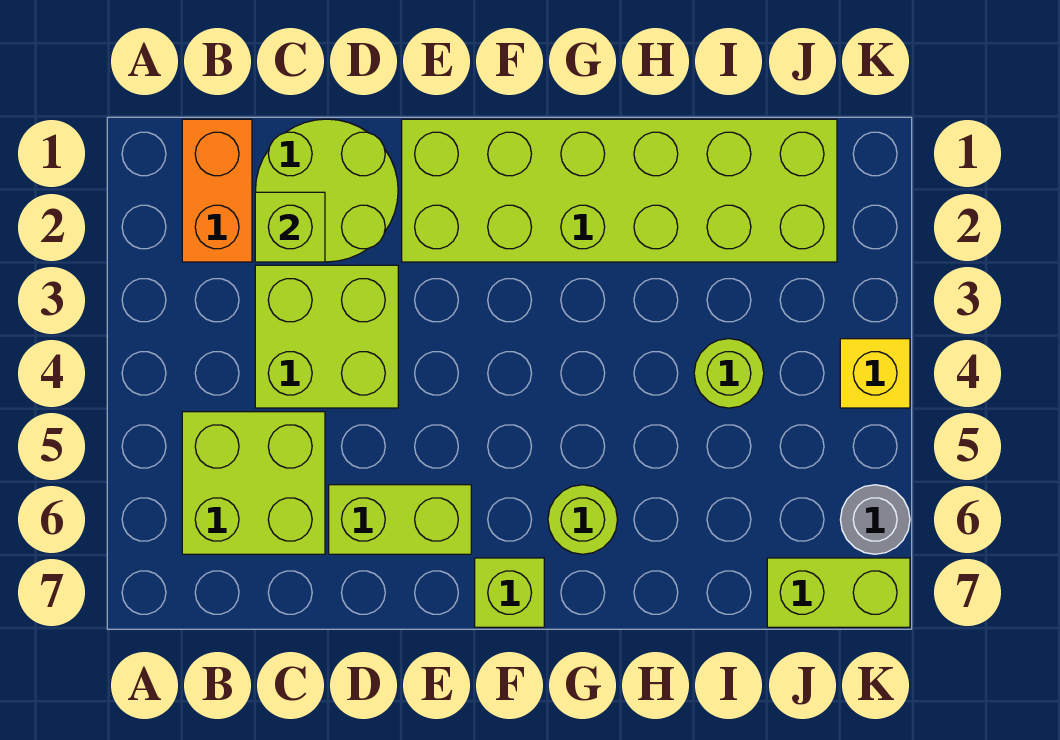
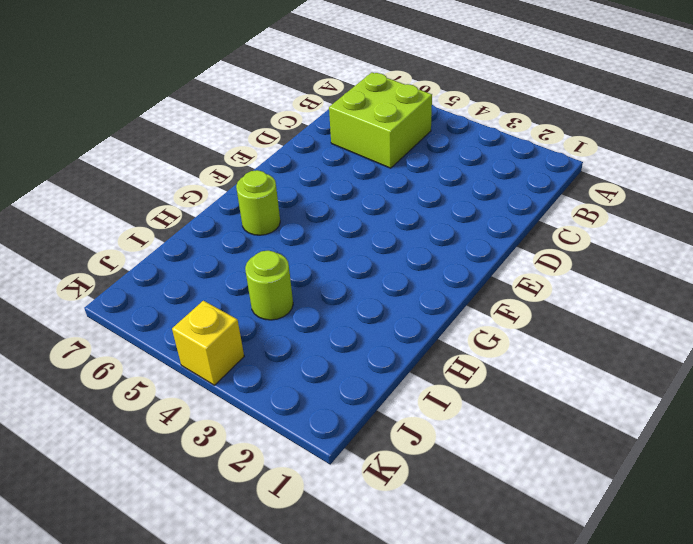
none -> orange 1x2 brick [182,119,252,262]
none -> lime 2x2 round brick [256,119,398,262]
none -> lime 2x2 brick [255,265,398,408]

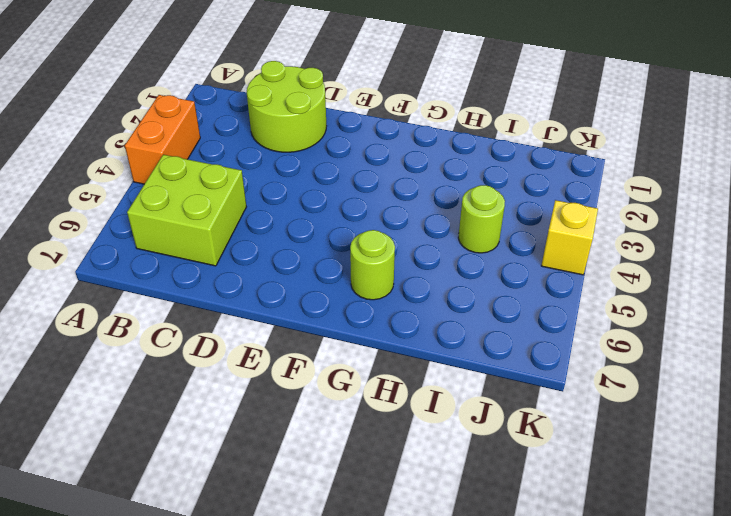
orange 1x2 brick [125,95,200,184] -> orange 1x2 brick moved to [182,119,252,262]
none -> lime 2x2 brick [255,265,398,408]
none -> lime 1x2 brick [329,485,471,554]
none -> lime 2x6 brick [402,119,837,262]

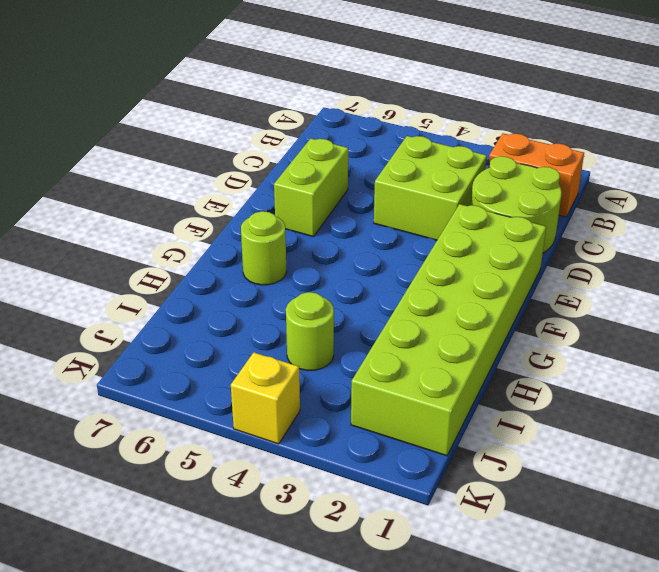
none -> lime 2x2 brick [182,412,325,554]
none -> lime 1x1 brick [475,558,544,627]
none -> lime 1x2 brick [767,558,910,627]

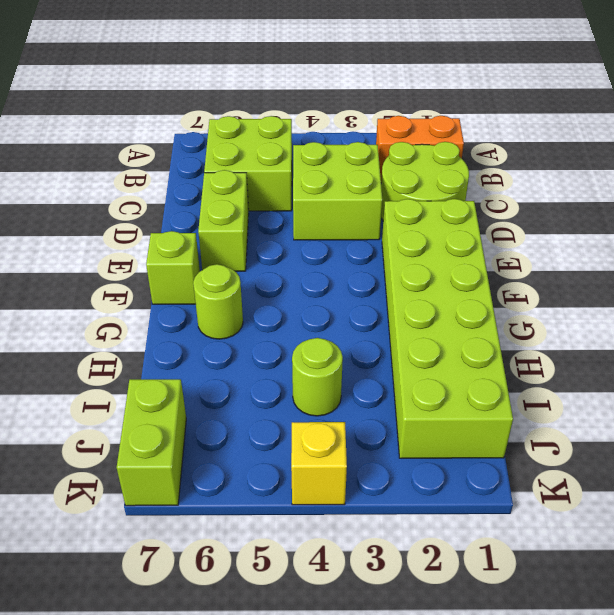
none -> grey 1x1 round brick [840,485,910,554]
none -> lime 1x1 brick [255,192,325,262]

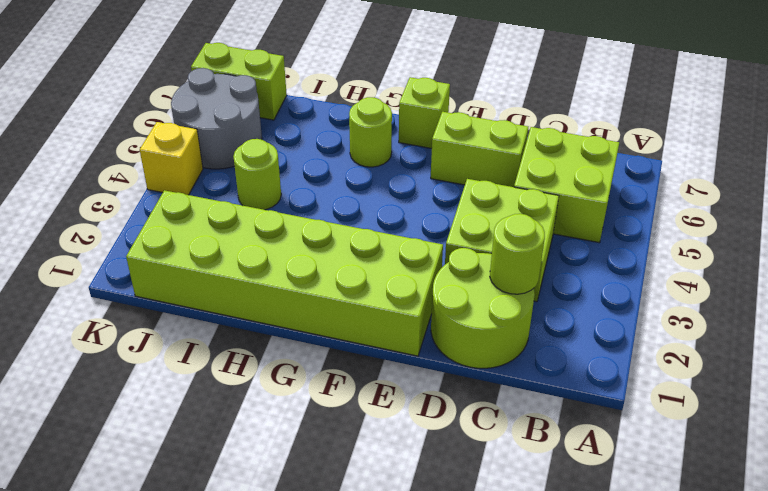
lime 1x1 round brick [490,214,545,294] -> lime 1x1 brick [255,192,325,262]
grey 2x2 round brick [171,68,262,169] -> grey 1x1 round brick [840,485,910,554]
none -> orange 1x2 brick [182,119,252,262]

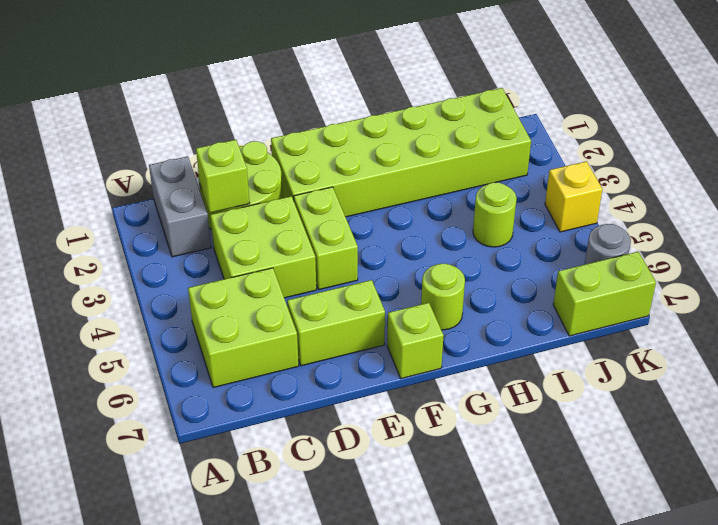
grey 1x2 brick [149,156,211,257] -> orange 1x2 brick [182,119,252,262]
lime 1x2 brick [294,187,358,290] -> none

